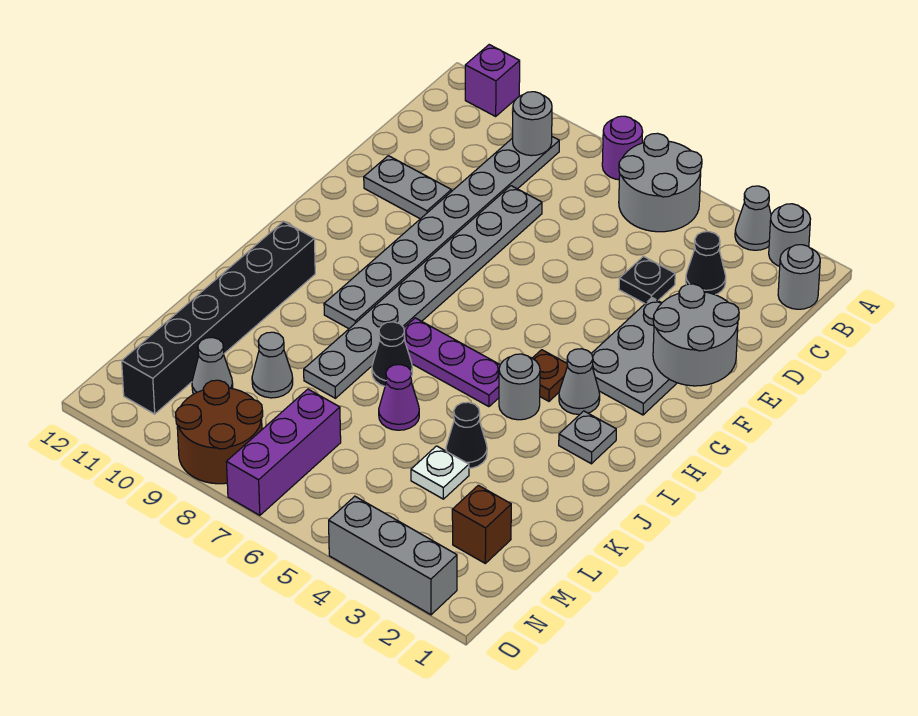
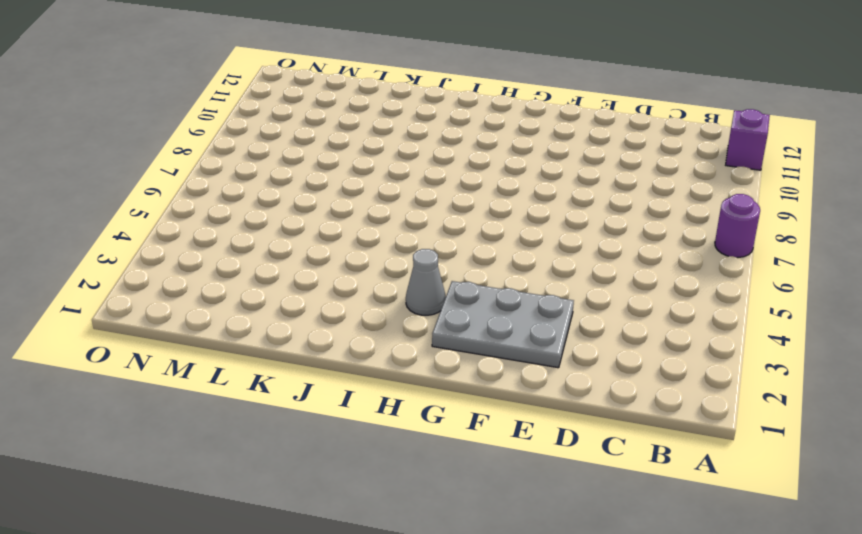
none -> grey 1x1 round brick [769,204,810,266]
none -> grey 1x1 cone [735,186,771,250]
none -> grey 2x2 round brick [619,133,702,232]
none -> grey 1x1 round brick [778,245,820,309]

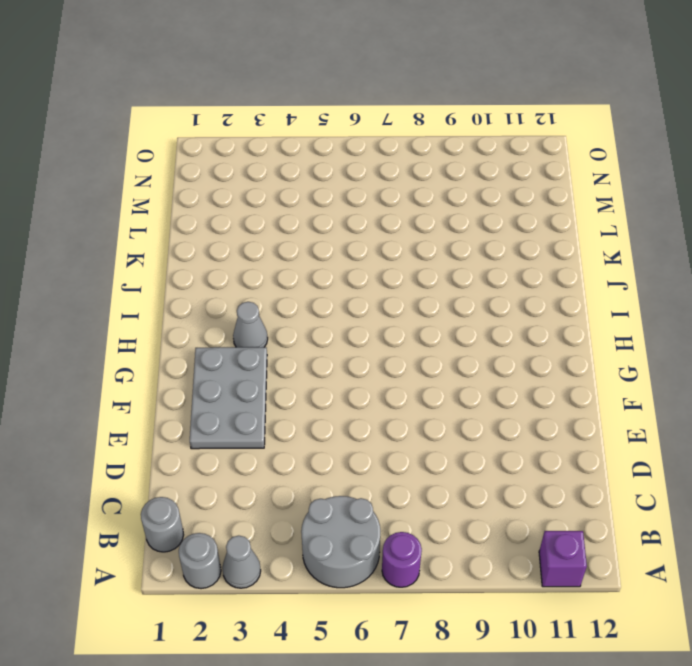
none -> grey 1x8 plate [324,137,559,329]
none -> black 1x1 cone [686,232,726,295]
none -> black 1x1 plate [619,256,675,304]
none -> grey 1x8 plate [304,186,542,398]

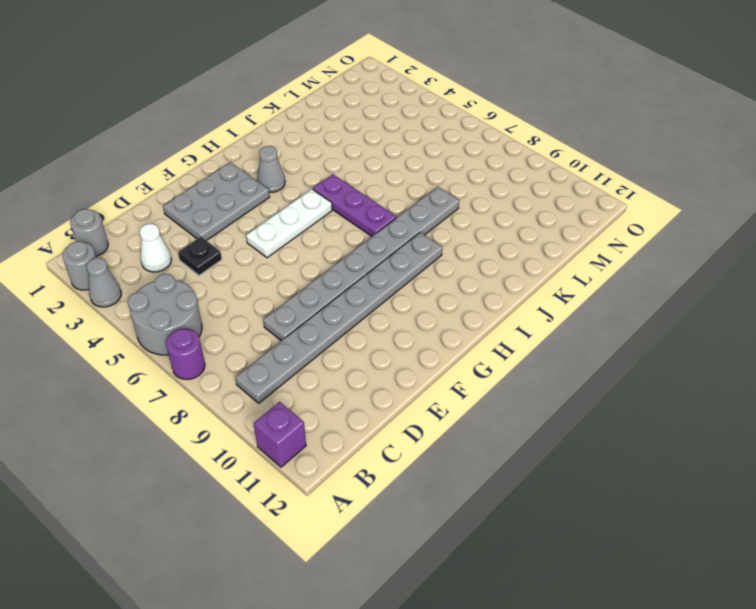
white 1x1 cone [139,224,171,272] -> black 1x1 cone [686,232,726,295]
white 1x3 plate [246,189,332,258] -> none
none -> grey 1x2 plate [364,156,451,219]
none -> brown 1x1 plate [533,350,568,401]
none -> grey 1x1 plate [559,411,616,464]
none -> grey 1x1 round brick [499,354,540,420]

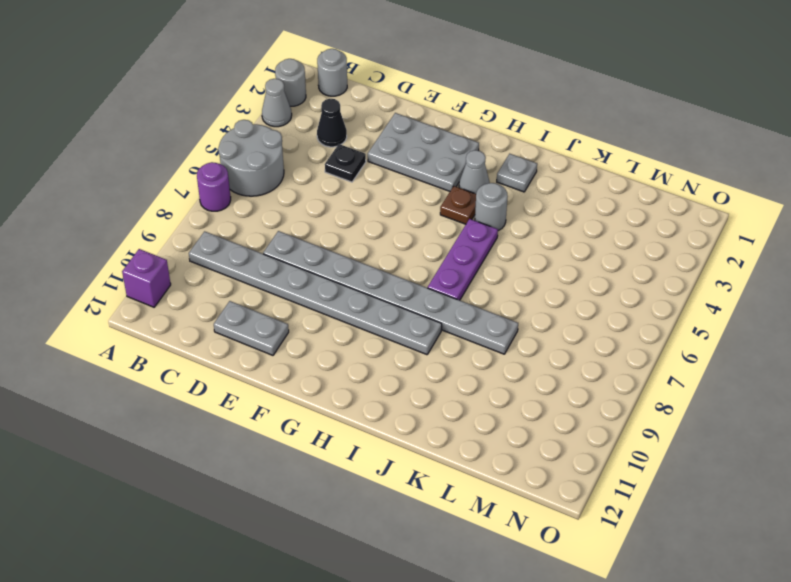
grey 1x2 plate [214,301,289,355] -> grey 1x2 plate turned to [364,156,451,219]
none -> black 1x6 brick [122,221,315,414]
none -> black 1x1 cone [372,322,412,386]
none -> black 1x1 cone [446,402,487,468]
none -> purple 1x1 cone [379,365,419,430]

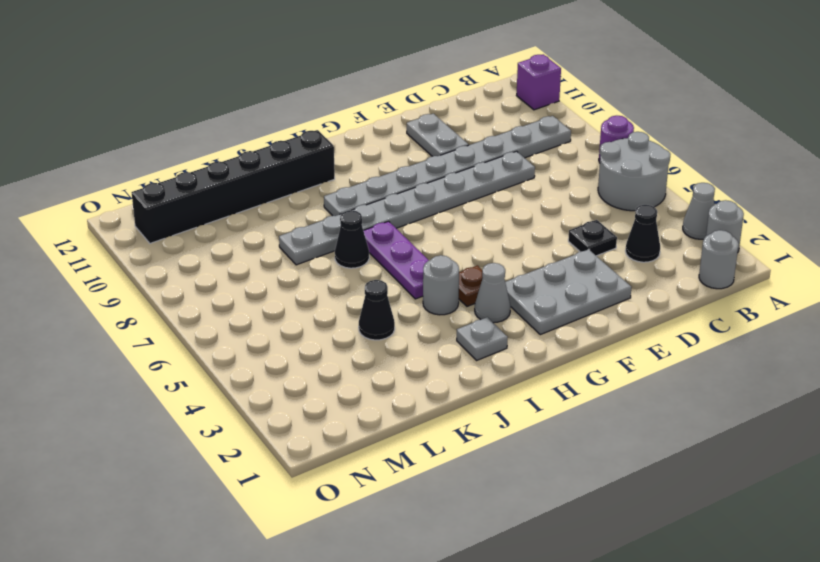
none -> purple 1x1 cone [379,365,419,430]
none -> white 1x1 plate [411,446,469,499]
none -> grey 1x1 cone [252,332,293,398]
none -> brown 1x1 brick [452,485,511,563]

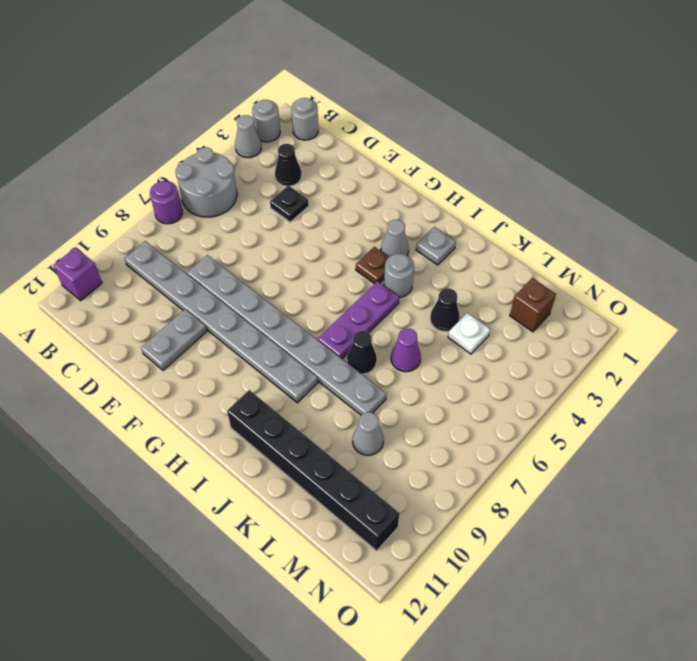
none -> grey 2x3 plate [591,298,677,415]
none -> purple 1x3 brick [227,389,341,515]
none -> grey 1x1 cone [192,337,233,394]
none -> brown 2x2 round brick [176,380,263,484]

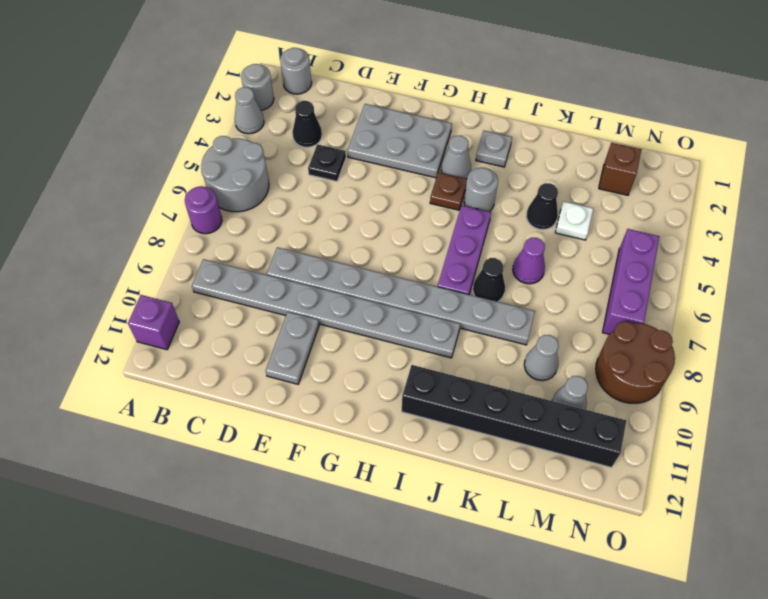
purple 1x3 brick [603,229,660,334] -> purple 1x3 brick turned to [227,389,341,515]
none -> grey 1x3 brick [329,496,457,615]
none -> grey 1x1 round brick [513,92,552,156]
none -> grey 2x2 round brick [653,284,739,386]

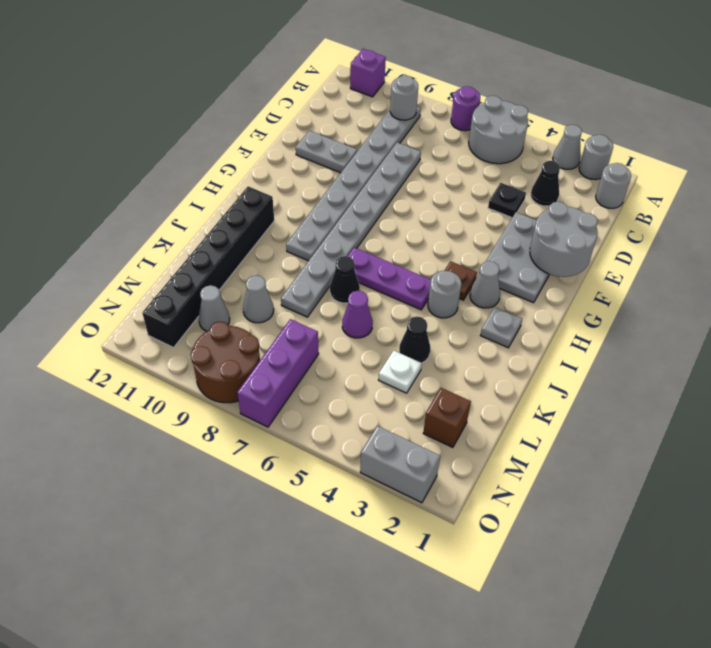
grey 1x2 brick [360,426,440,503] -> grey 1x3 brick [329,496,457,615]

